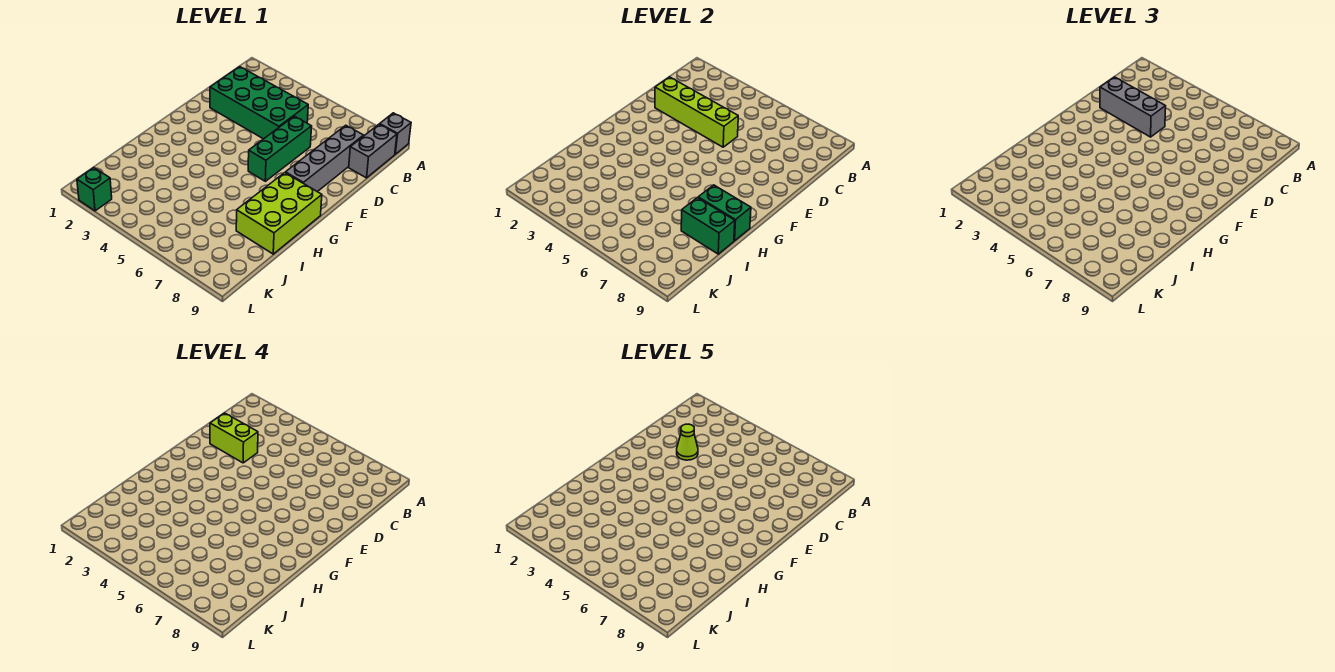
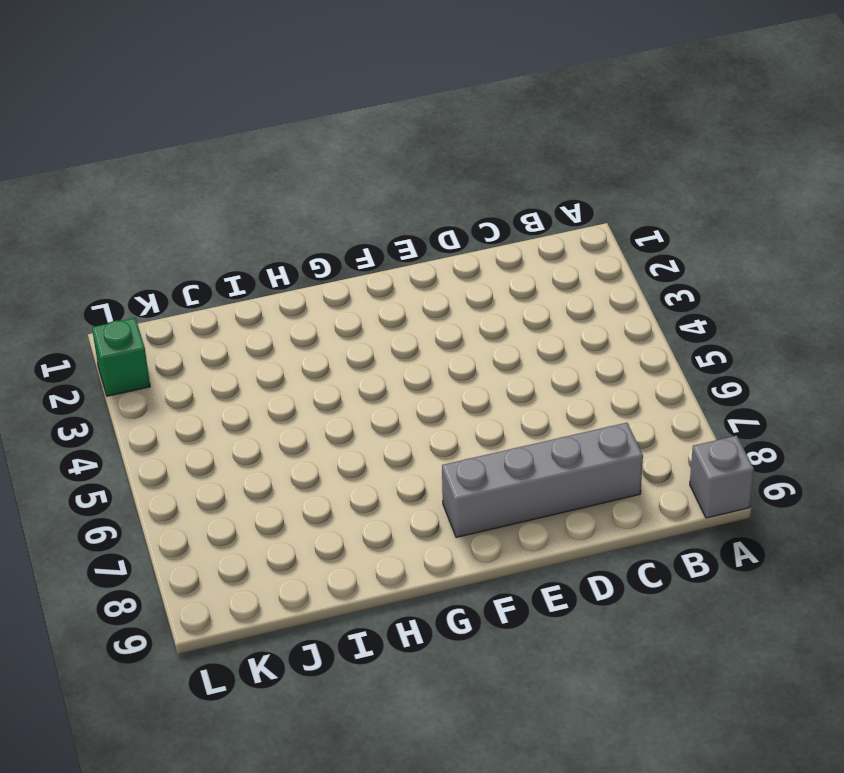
none -> grey 1x2 brick [349,124,397,178]
none -> green 2x4 brick [210,67,308,139]
none -> green 1x3 brick [248,116,312,181]

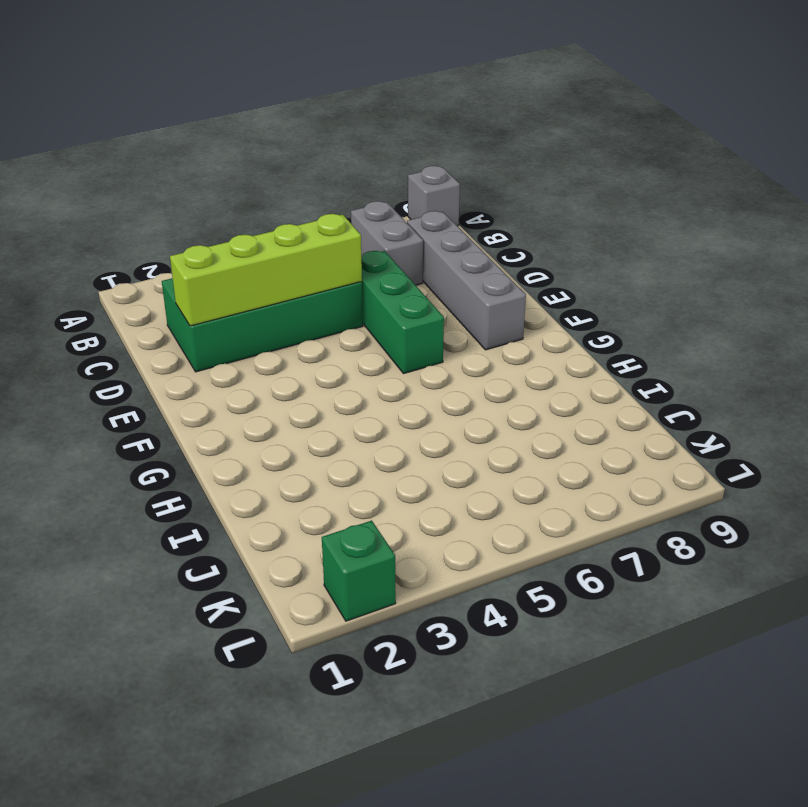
grey 1x2 brick [351,201,423,285] -> grey 1x2 brick moved to [349,124,397,178]
none -> lime 2x3 brick [236,173,322,254]
none -> green 1x2 brick [698,185,751,241]
none -> green 1x2 brick [681,198,735,254]

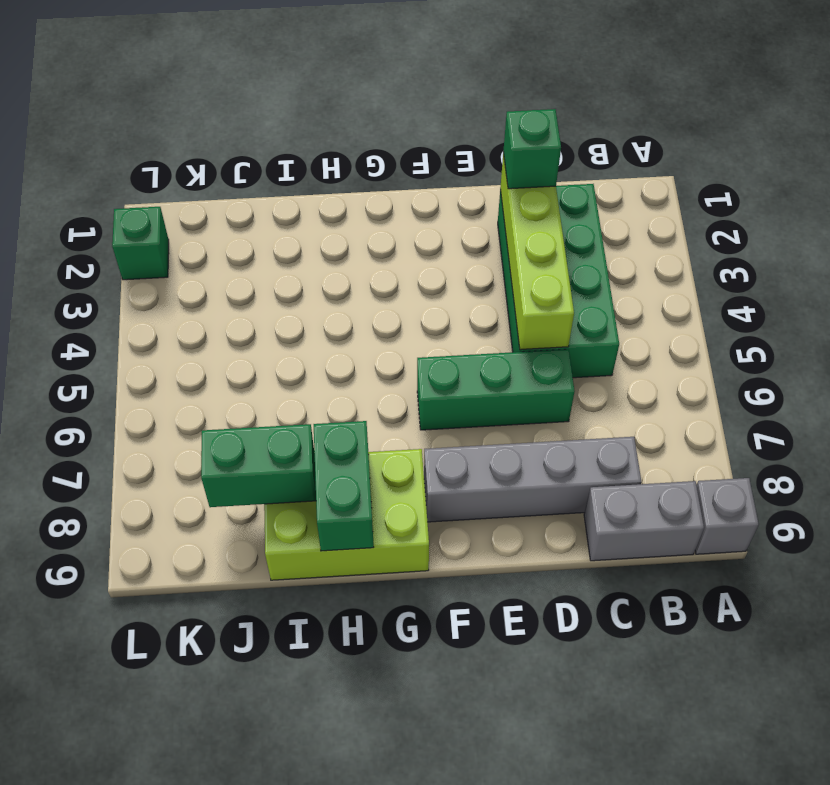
green 1x1 brick [503,109,561,189] -> grey 1x3 brick [1100,77,1166,137]
green 1x2 brick [201,424,316,507] -> green 1x2 brick turned to [681,198,735,254]
none -> lime 1x2 brick [210,413,258,463]
none -> lime 1x1 cone [677,424,698,460]

